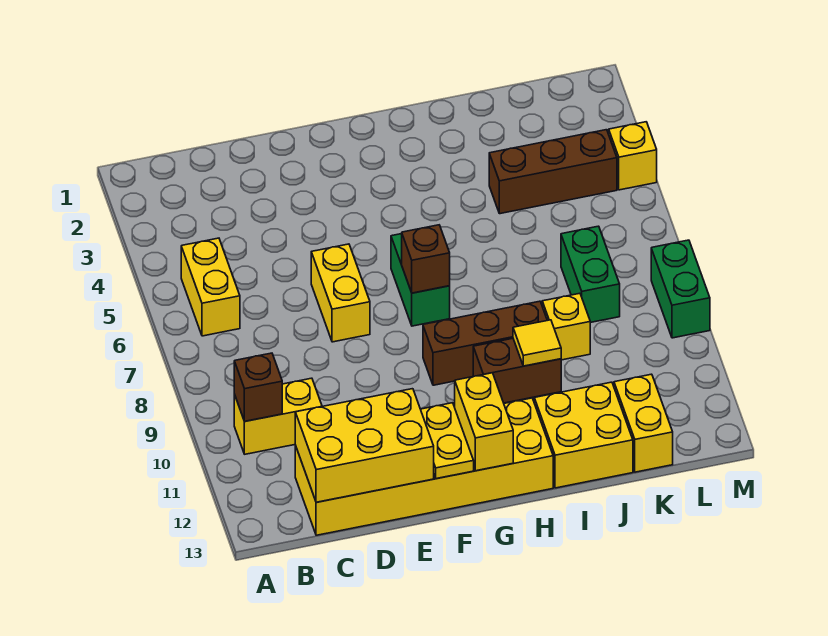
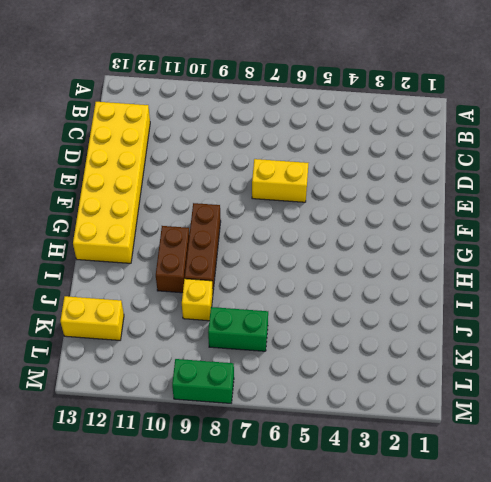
none -> yellow 1x2 brick [181,238,240,336]
none -> yellow 1x2 brick [234,378,322,454]
none -> green 1x2 brick [391,234,450,326]

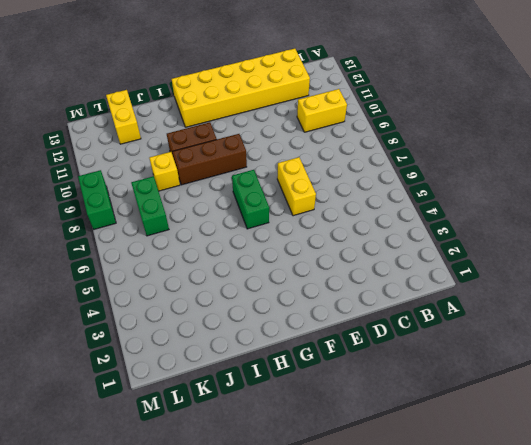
none -> yellow 1x2 brick [181,238,240,336]
none -> yellow 2x2 brick [534,382,633,488]
none -> brown 1x3 brick [489,130,617,214]

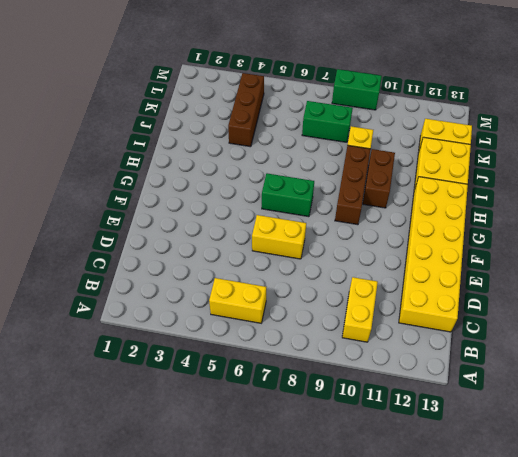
none -> yellow 1x1 brick [609,122,657,190]
none -> brown 1x1 brick [234,353,282,421]
none -> yellow 2x3 brick [295,389,434,502]

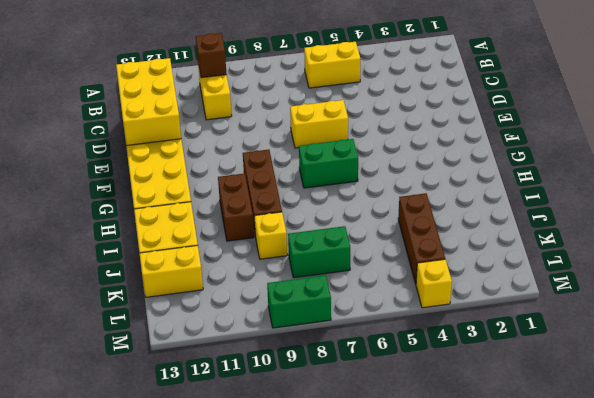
none -> yellow 1x2 plate [421,403,474,479]
none -> brown 1x1 brick [402,225,450,293]
none -> yellow 1x2 brick [455,373,513,471]

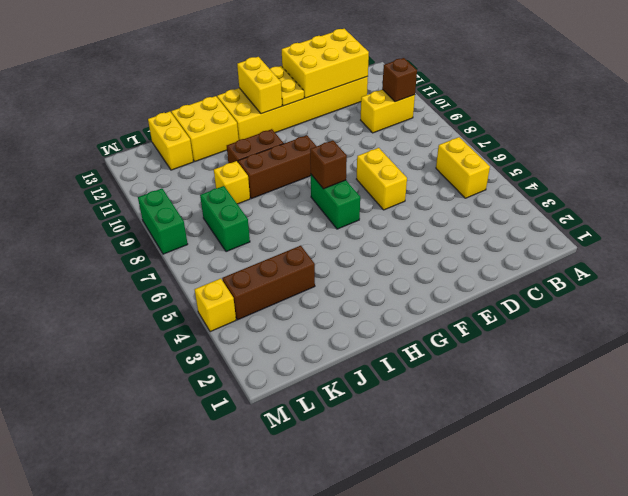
none -> yellow 1x1 tile [513,320,561,366]

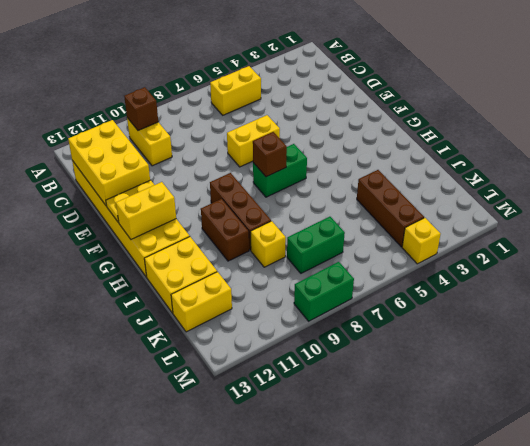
none -> yellow 1x1 tile [513,320,561,366]

